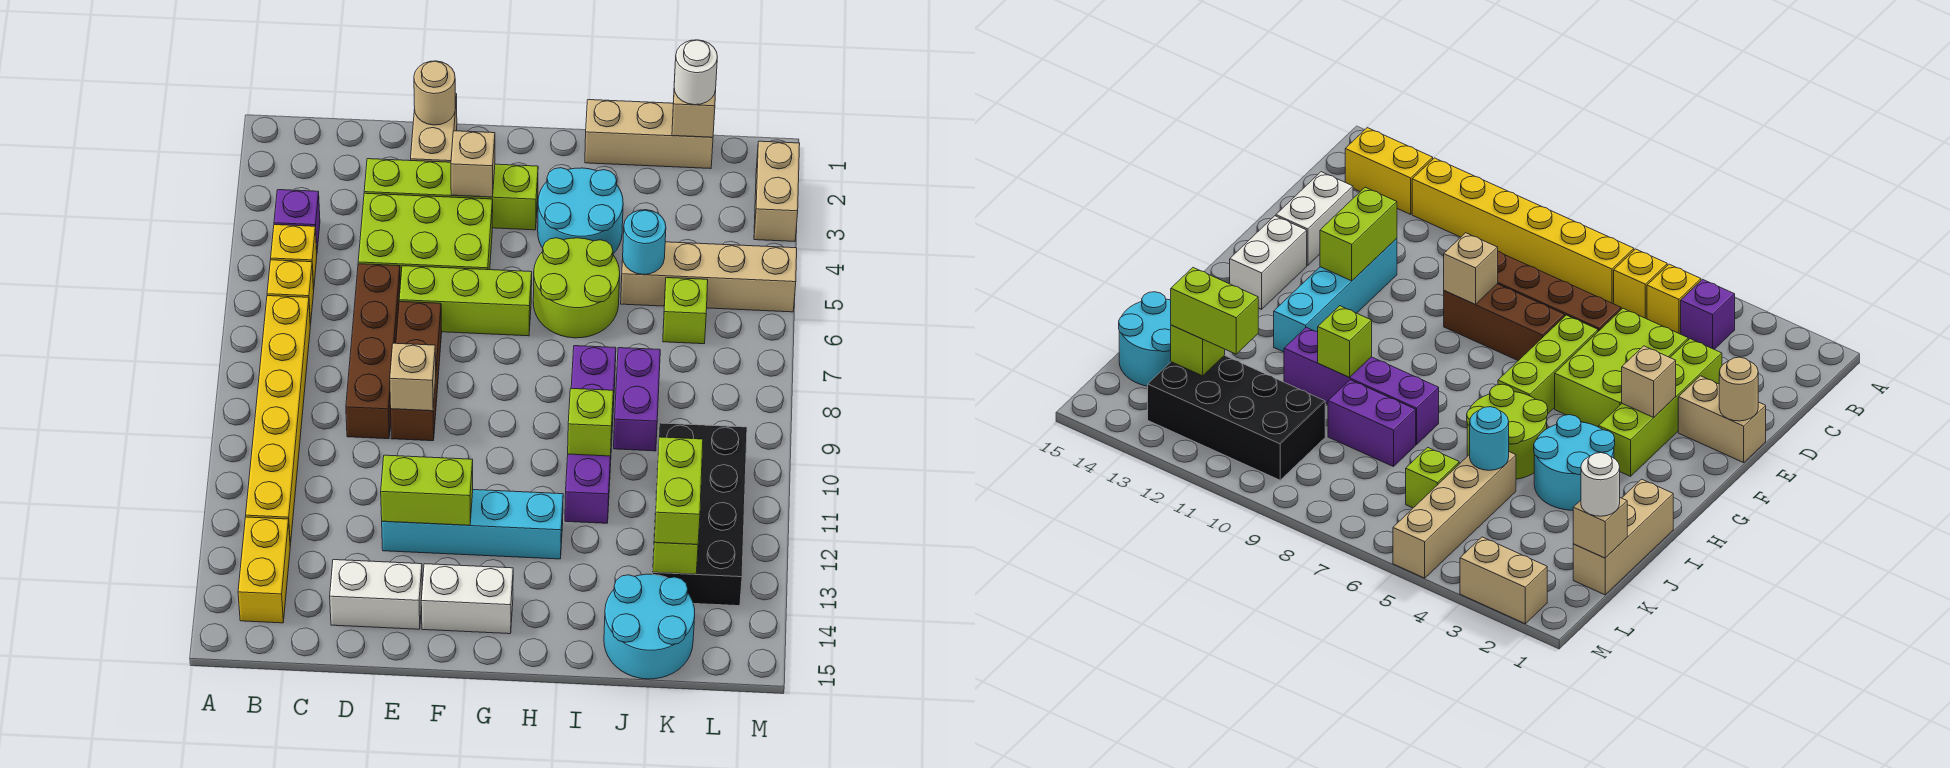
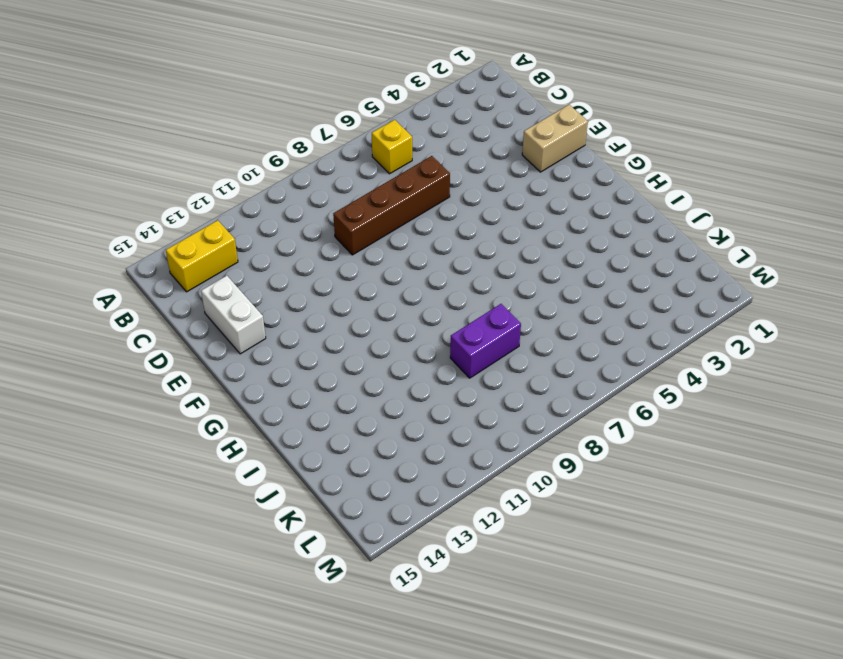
none -> purple 1x1 brick [274,190,320,250]
none -> yellow 1x1 brick [271,225,317,290]
none -> yellow 1x6 brick [246,296,310,545]
none -> lime 1x4 brick [364,159,538,230]

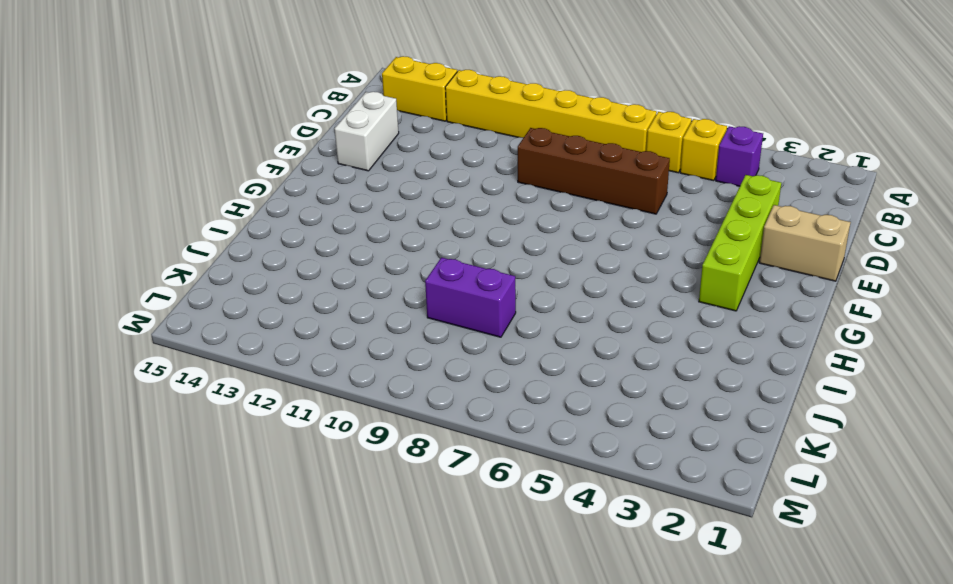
none -> lime 2x3 brick [358,193,493,284]
none -> lime 1x3 brick [399,266,532,336]
none -> brown 1x3 brick [391,302,442,441]
none -> cyan 1x4 brick [382,490,563,559]

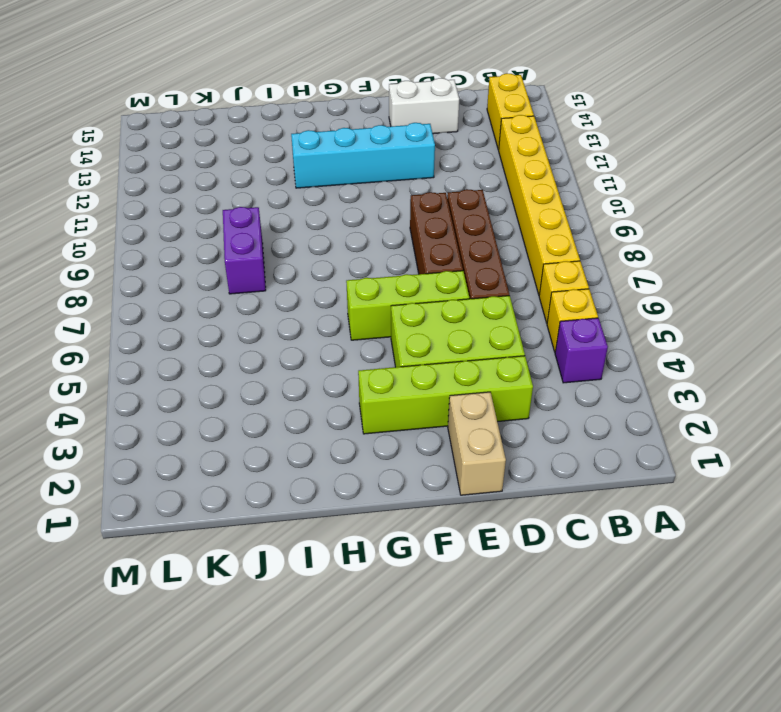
none -> white 1x2 brick [421,564,513,634]
none -> cyan 2x2 round brick [538,168,623,254]
none -> lime 2x2 round brick [533,238,620,338]
none -> tan 1x3 brick [585,100,713,169]

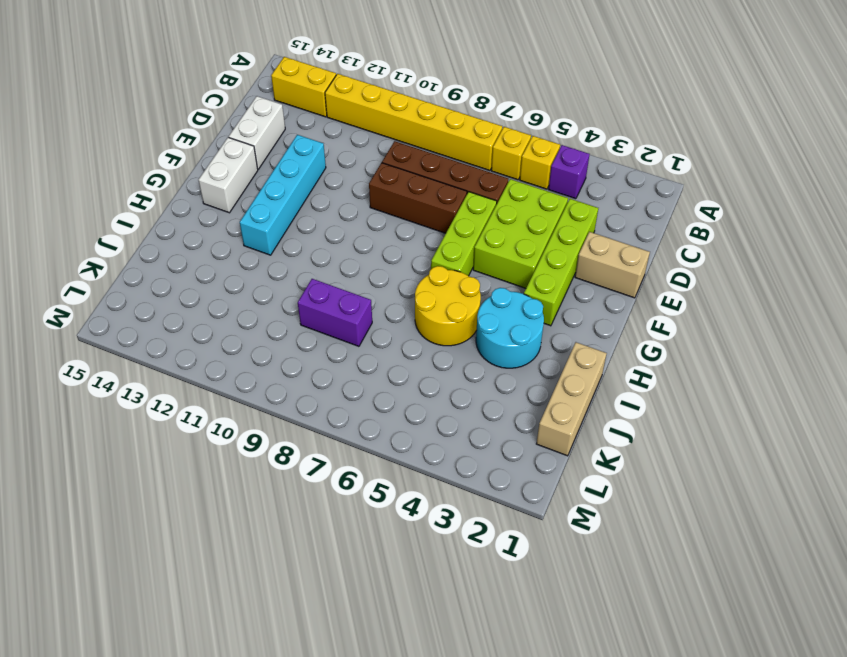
yellow 2x2 round brick [415,266,481,346] -> lime 2x2 round brick [533,238,620,338]
none -> purple 1x4 brick [565,346,616,523]
none -> tan 1x4 brick [621,242,797,312]
none -> cyan 2x2 round brick [604,574,695,679]
none -> lime 1x1 brick [663,278,708,344]

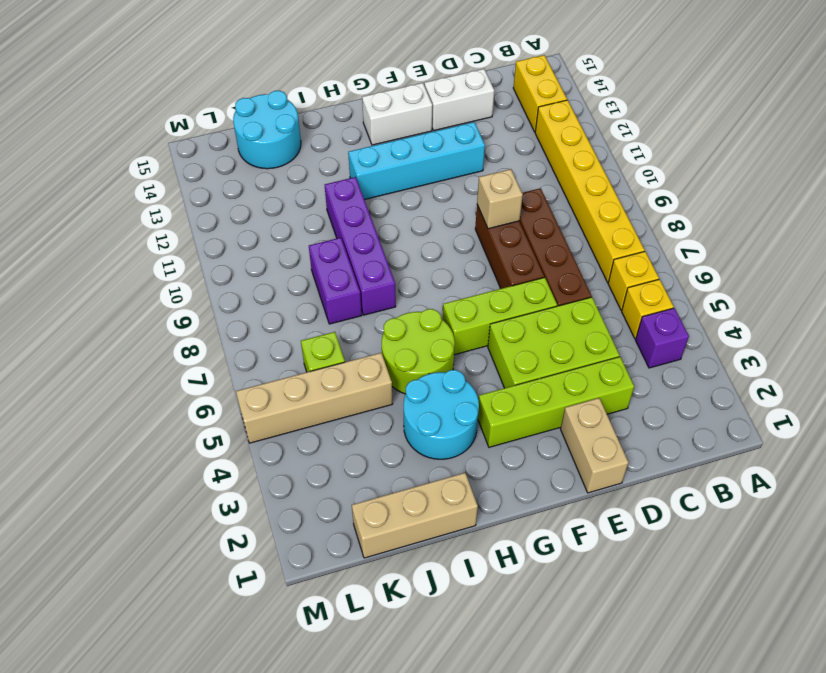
none -> black 2x4 brick [653,423,747,606]
none -> tan 1x2 brick [754,141,800,241]
none -> tan 1x1 round brick [414,61,455,125]
none -> lime 1x2 brick [381,455,473,525]

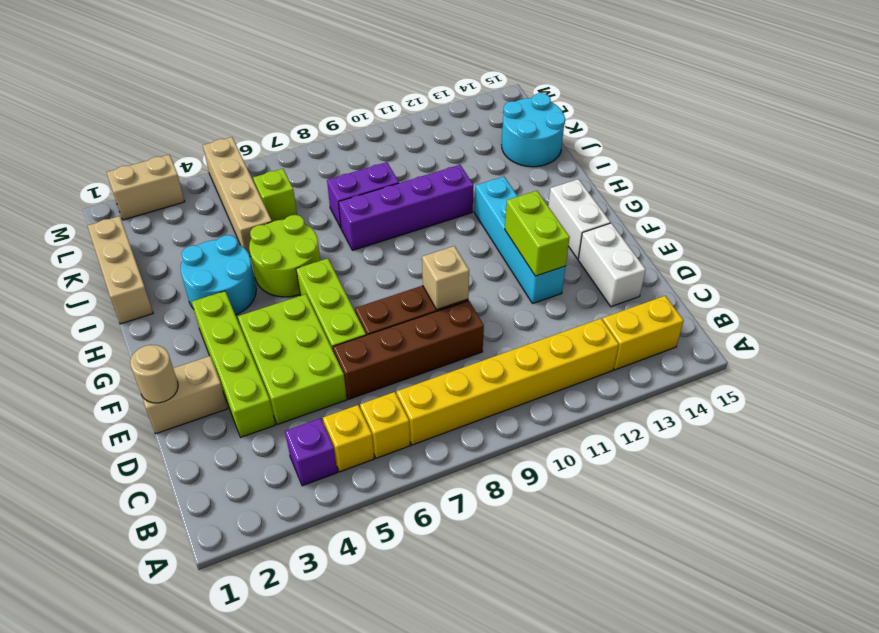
none -> black 2x4 brick [653,423,747,606]
none -> tan 1x1 brick [451,131,495,197]
none -> lime 1x1 brick [568,388,613,456]
none -> cyan 1x1 round brick [623,210,666,274]

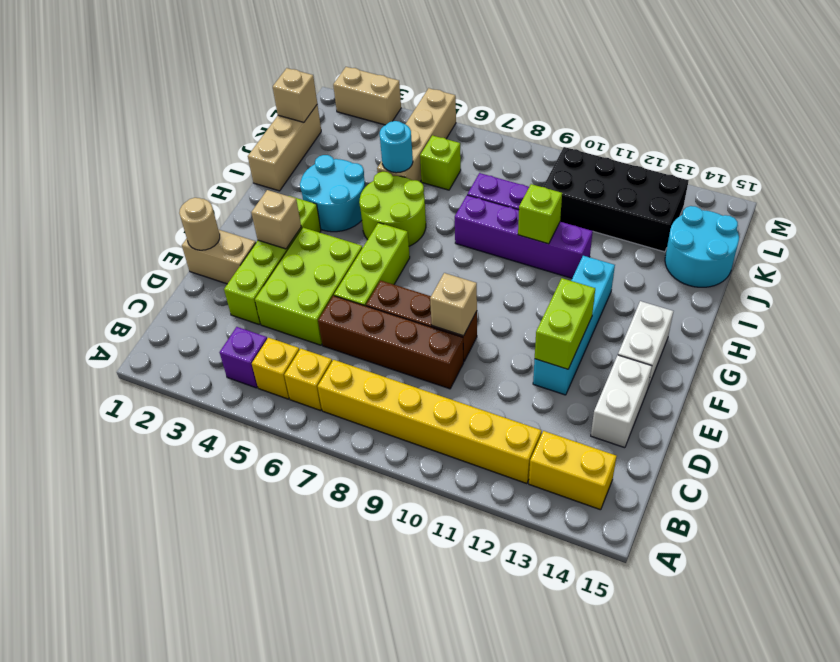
none -> lime 1x1 brick [653,534,698,574]
none -> white 1x1 round brick [674,40,717,105]
none -> lime 1x2 brick [654,437,703,544]

